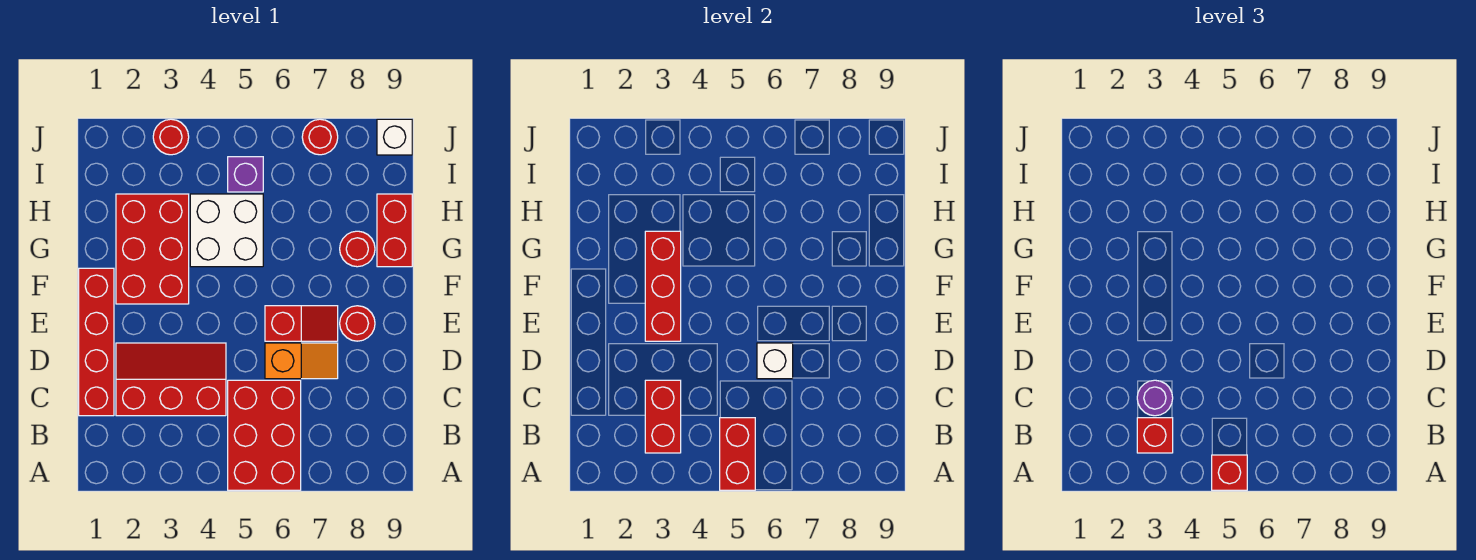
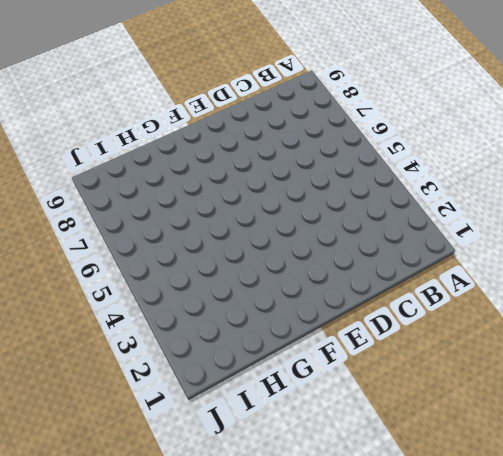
none -> red 2x3 brick [228,380,301,490]
none -> red 1x4 brick [79,268,114,416]
none -> red 2x3 slope [116,343,226,416]

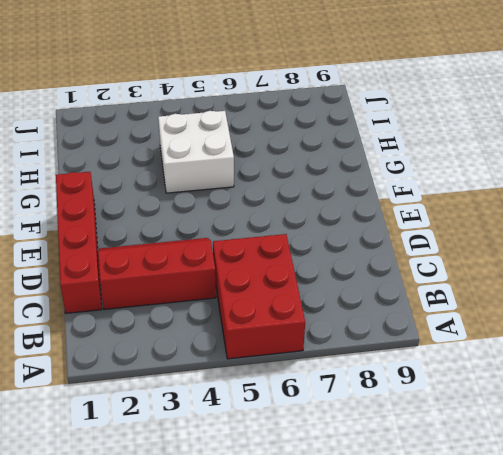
none -> orange 1x2 slope [265,343,338,379]
none -> red 1x2 slope [265,306,338,341]
none -> red 1x1 round brick [340,306,375,341]

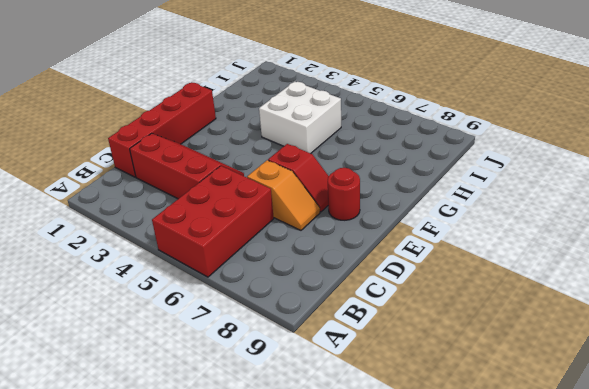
none -> red 2x3 brick [116,194,189,304]
none -> red 1x1 round brick [340,231,375,267]
none -> red 1x2 brick [377,194,412,267]

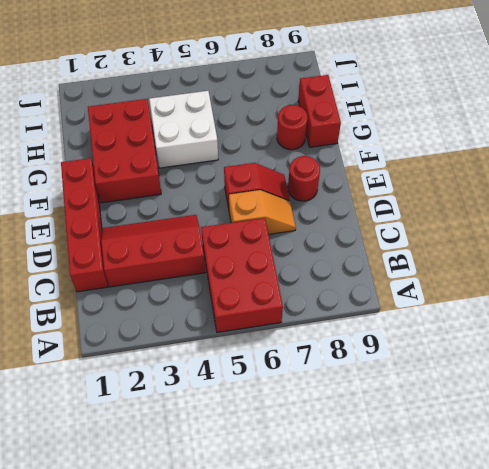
none -> purple 1x1 brick [228,157,263,192]
none -> red 1x1 round brick [153,119,189,155]
none -> red 1x1 round brick [302,119,338,155]

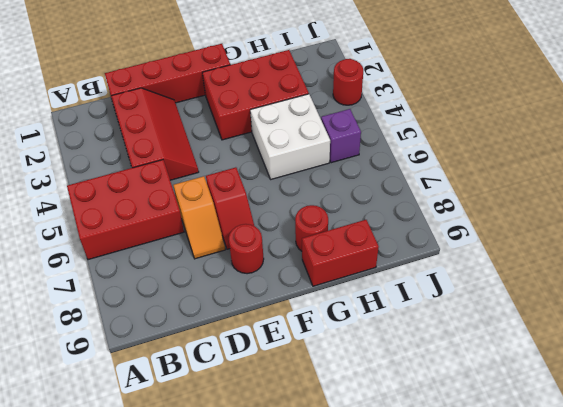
none -> red 1x1 round brick [302,119,338,155]
none -> white 1x1 brick [377,119,412,155]
none -> red 1x2 brick [720,418,755,490]

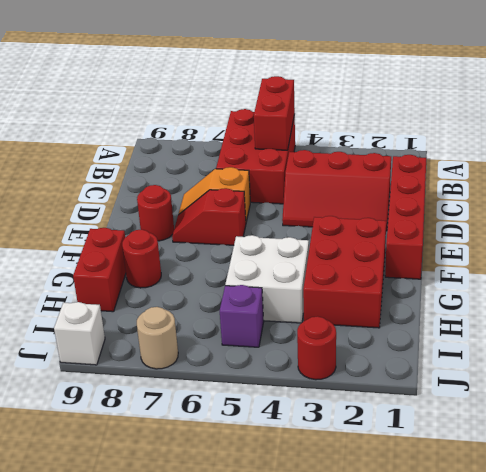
tan 1x1 round brick [137,307,178,369] -> red 1x1 round brick [302,119,338,155]
none -> red 1x2 brick [645,380,681,453]
none -> white 1x1 brick [757,343,793,379]
none -> red 1x3 brick [645,231,681,341]

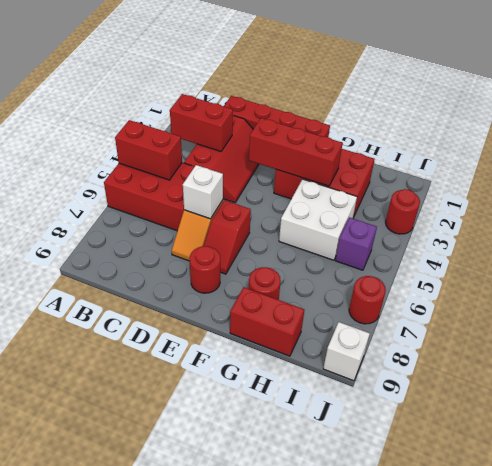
none -> red 1x1 brick [1212,455,1247,490]
none -> red 1x1 brick [1137,418,1173,453]
none -> purple 1x1 round brick [1137,380,1173,416]

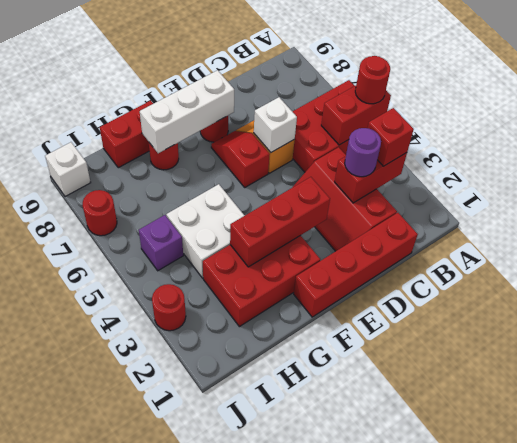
red 1x1 round brick [355,56,390,104] -> red 1x1 brick [1212,455,1247,490]
white 1x3 brick [140,70,234,153] -> none

